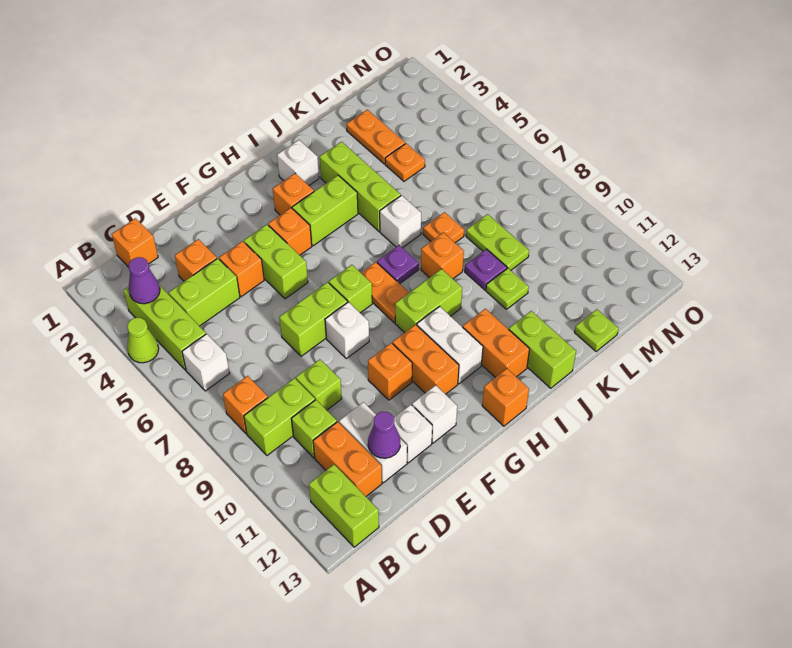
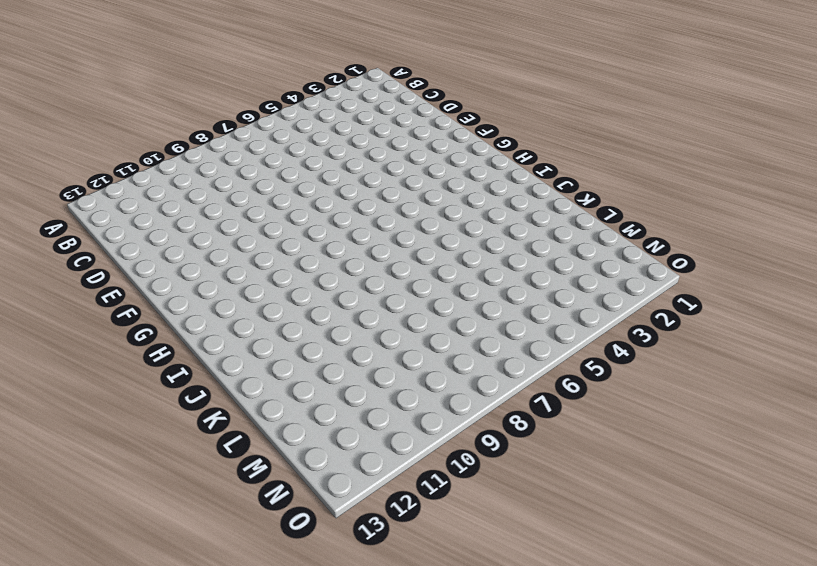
none -> lime 1x1 cone [127,318,159,363]
none -> lime 1x3 brick [123,285,206,370]
none -> white 1x1 brick [182,334,230,391]
none -> orange 1x1 brick [223,376,268,434]

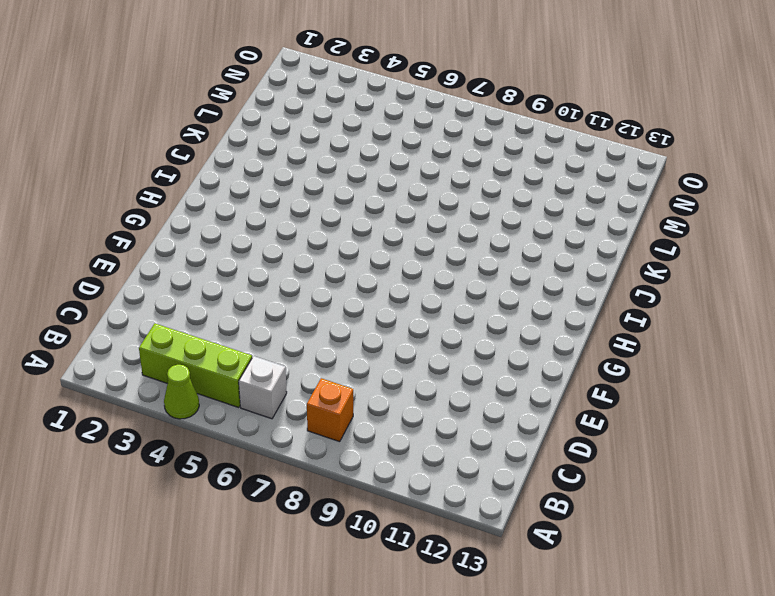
none -> lime 1x2 brick [244,378,315,455]
none -> lime 1x2 brick [309,465,379,547]
none -> orange 1x1 brick [112,218,158,267]
none -> lime 1x2 brick [169,258,240,326]

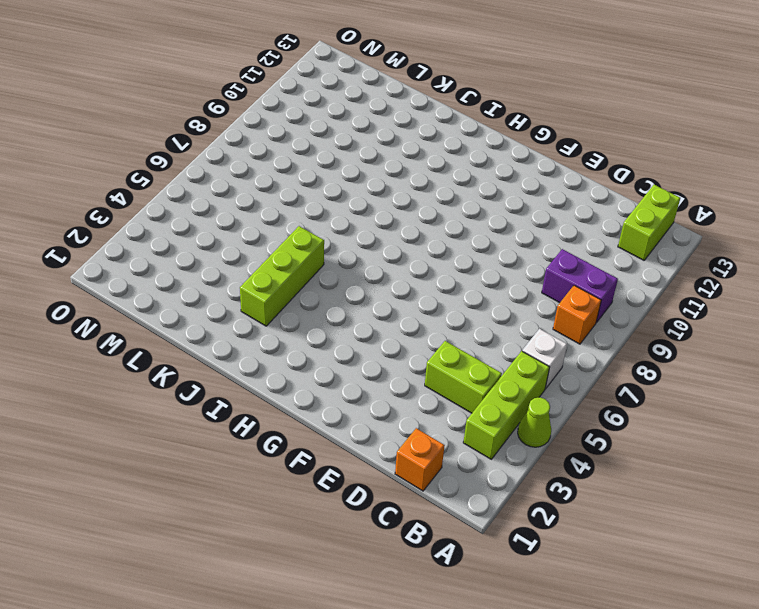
purple 1x2 brick [542,249,618,322] -> lime 1x2 brick [244,378,315,455]
none -> lime 1x1 brick [291,400,337,458]
none -> orange 1x2 brick [313,422,382,496]
none -> orange 1x1 brick [175,239,217,281]
none -> lime 1x1 brick [296,359,342,410]

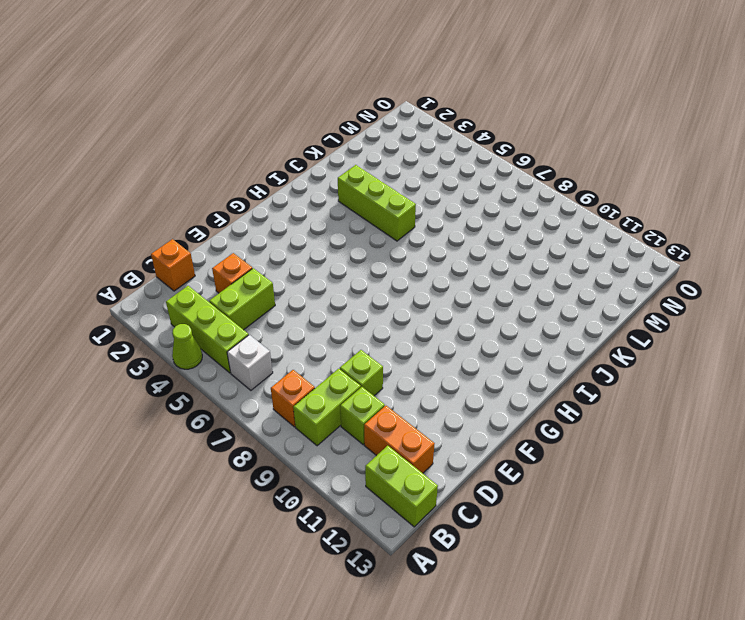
none -> white 1x2 brick [339,402,407,483]
none -> orange 1x1 brick [219,241,264,297]
none -> lime 1x2 brick [279,282,348,356]
none -> white 1x1 brick [394,405,432,463]

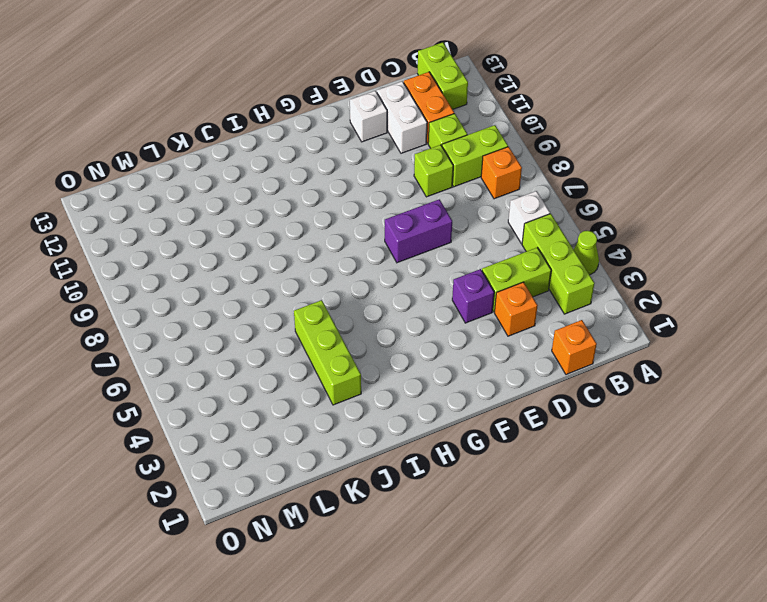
purple 1x1 brick [452,269,494,323] -> orange 1x1 brick [219,241,264,297]
purple 1x2 brick [385,199,452,263] -> lime 1x2 brick [279,282,348,356]
none -> lime 1x2 brick [244,225,308,299]
none -> white 1x1 brick [325,302,369,358]
none -> orange 1x1 brick [368,343,412,400]
none -> white 1x1 brick [412,385,457,443]

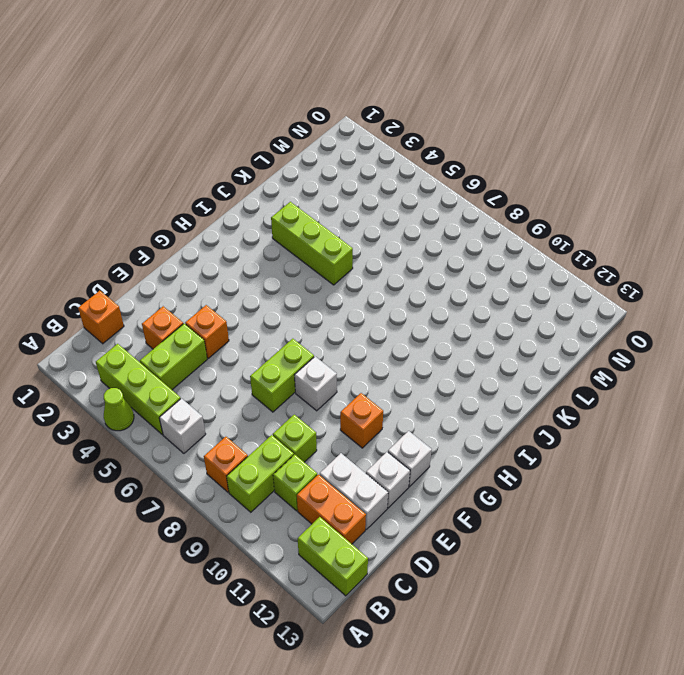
none -> lime 1x2 brick [244,225,308,299]
none -> orange 1x1 brick [268,208,312,255]
none -> lime 1x1 brick [329,265,372,313]
none -> orange 1x2 brick [393,325,459,394]

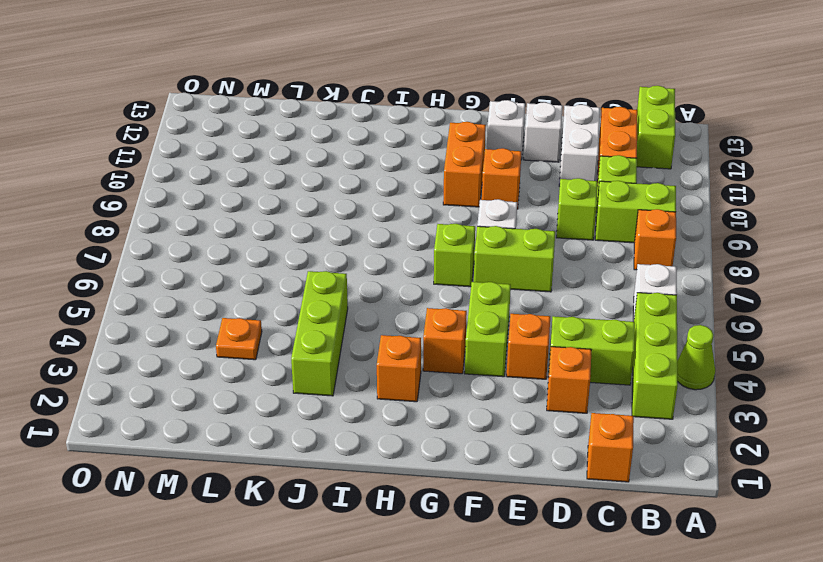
none -> lime 1x2 brick [292,175,358,246]
none -> orange 1x2 plate [361,262,409,323]
none -> lime 1x2 brick [395,269,462,333]
none -> white 1x2 brick [417,306,483,384]

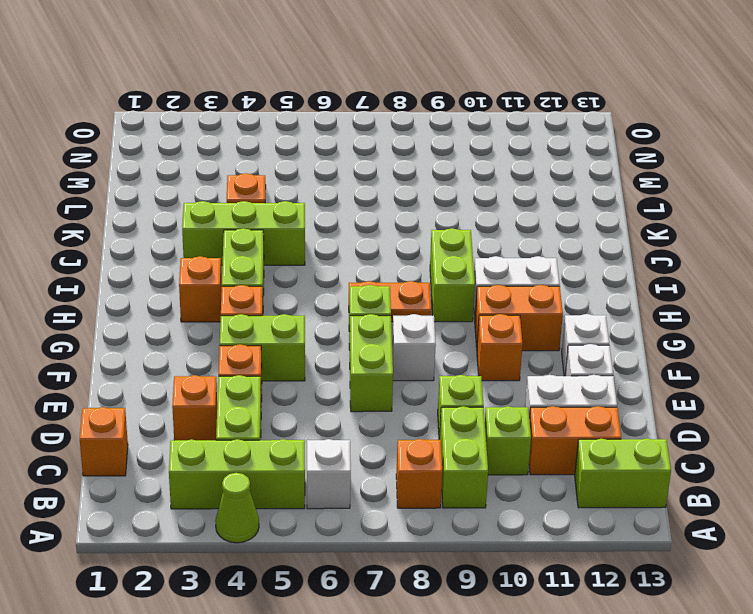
none -> orange 1x1 brick [482,369,529,426]
none -> white 1x1 brick [277,140,319,185]
none -> purple 1x1 plate [377,245,419,284]
none -> orange 1x2 brick [463,309,530,377]

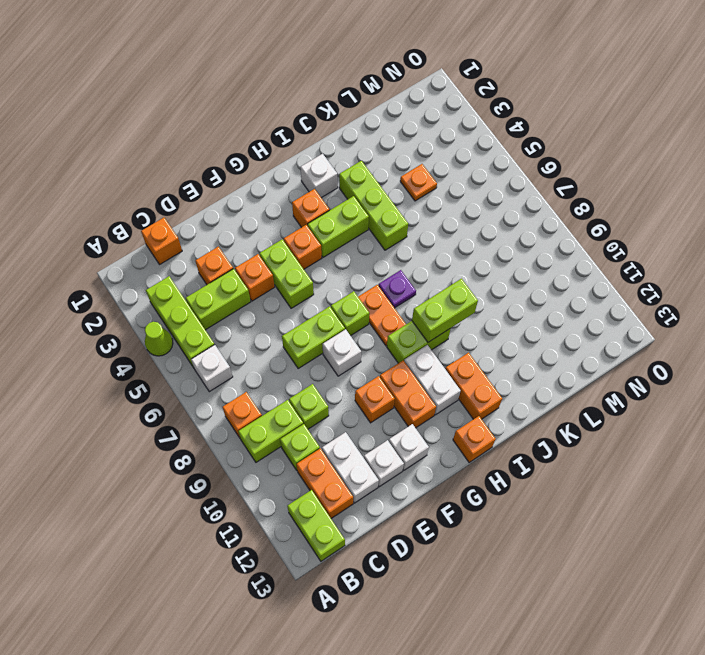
lime 1x2 brick [412,279,478,342] -> lime 1x2 brick turned to [509,311,576,388]
none -> white 1x1 brick [380,195,421,248]
none -> orange 1x1 brick [421,233,464,279]
none -> orange 1x1 plate [423,212,464,243]
none -> purple 1x1 plate [465,249,507,290]

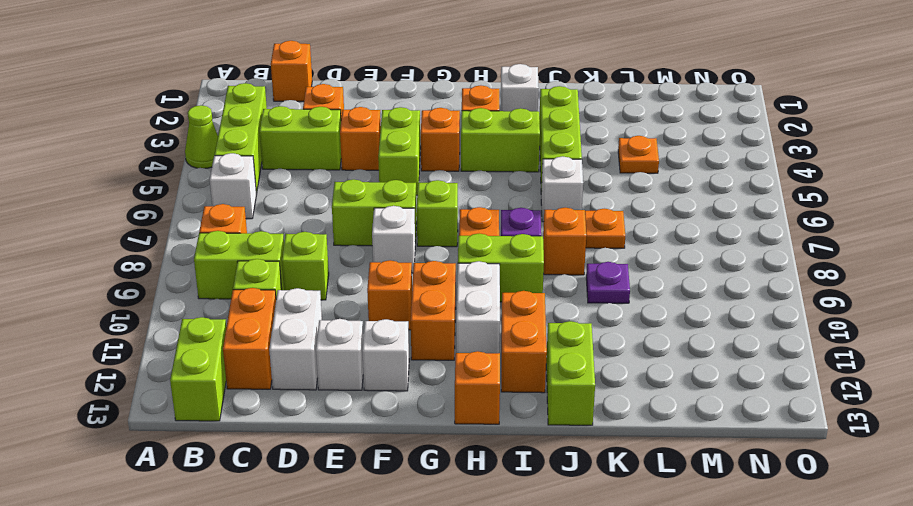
none -> lime 1x1 plate [486,268,529,309]
none -> orange 1x2 plate [346,110,405,164]
none -> lime 1x2 plate [466,214,529,270]
none -> lime 1x1 plate [575,309,619,351]

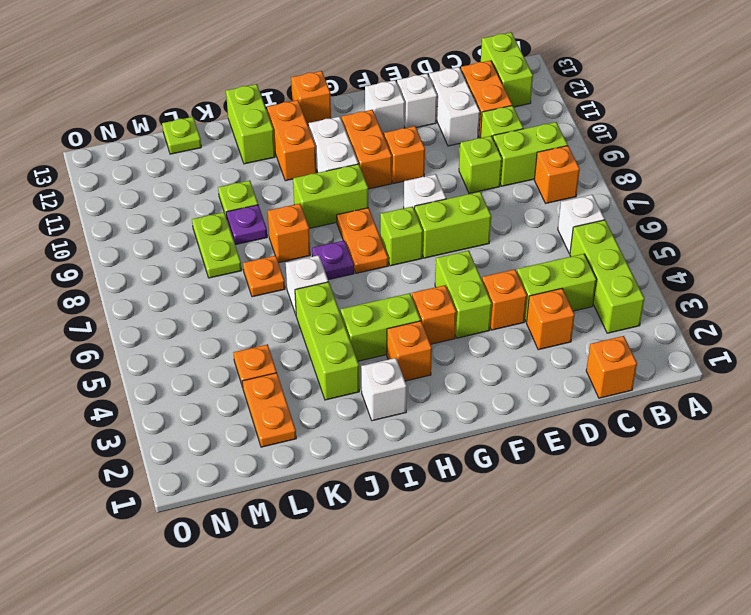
none -> lime 1x1 cone [127,318,159,363]
none -> purple 1x1 cone [128,257,160,304]
none -> purple 1x1 cone [368,412,400,458]

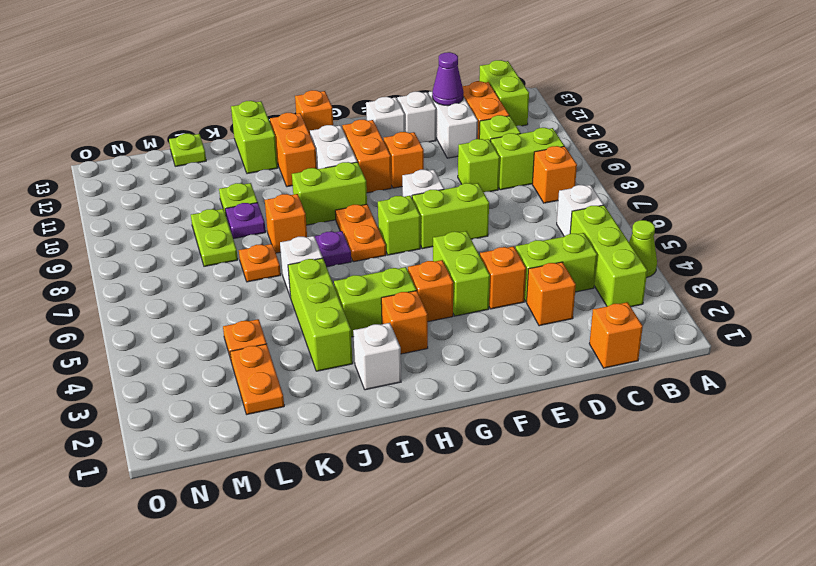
none -> purple 1x1 cone [128,257,160,304]

